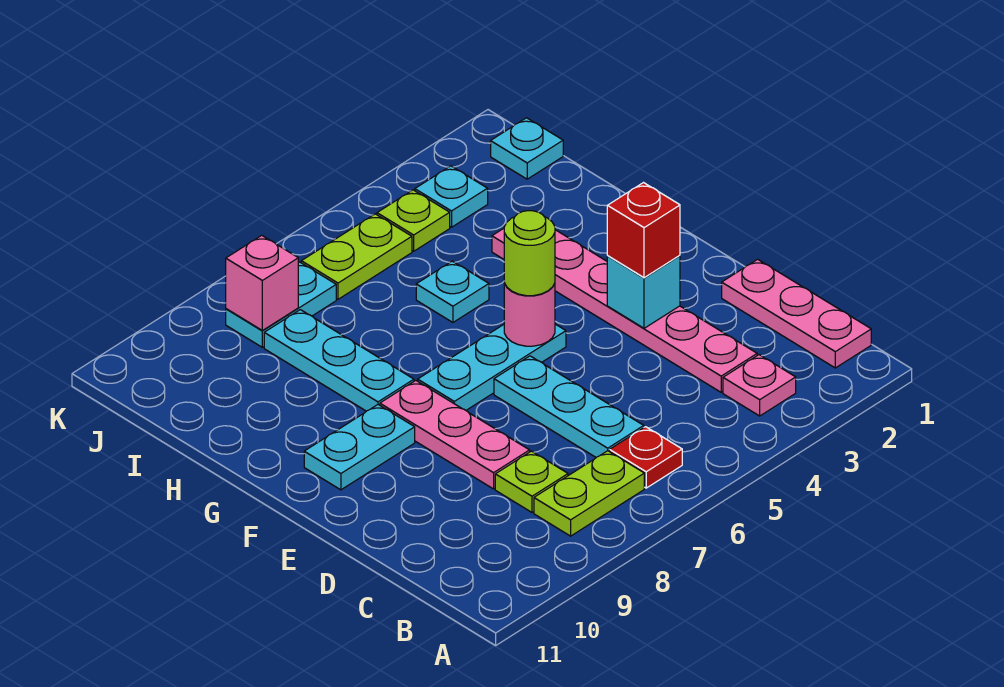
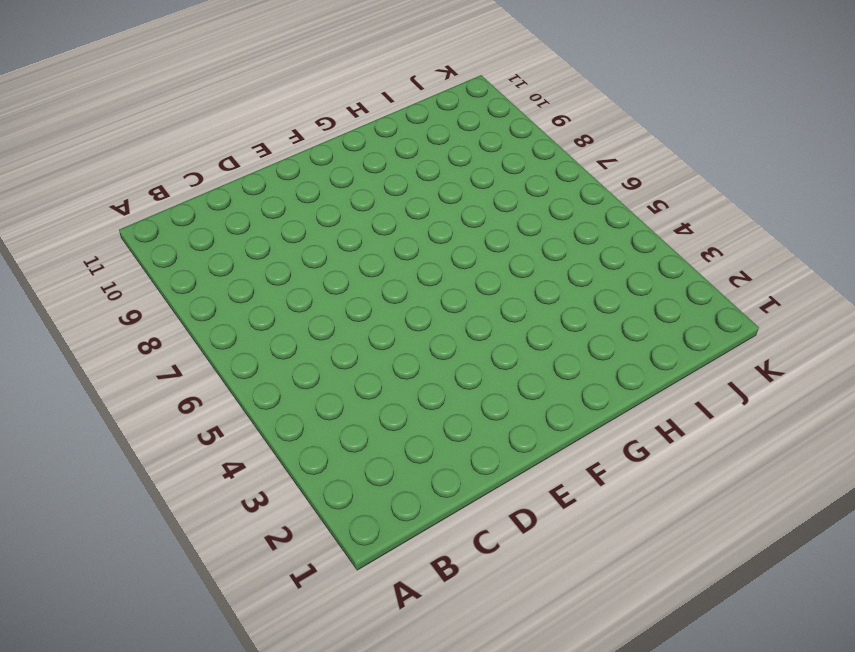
none -> pink 1x3 plate [722,259,871,368]
none -> pink 1x1 plate [723,355,796,416]
none -> red 1x1 plate [610,427,682,488]

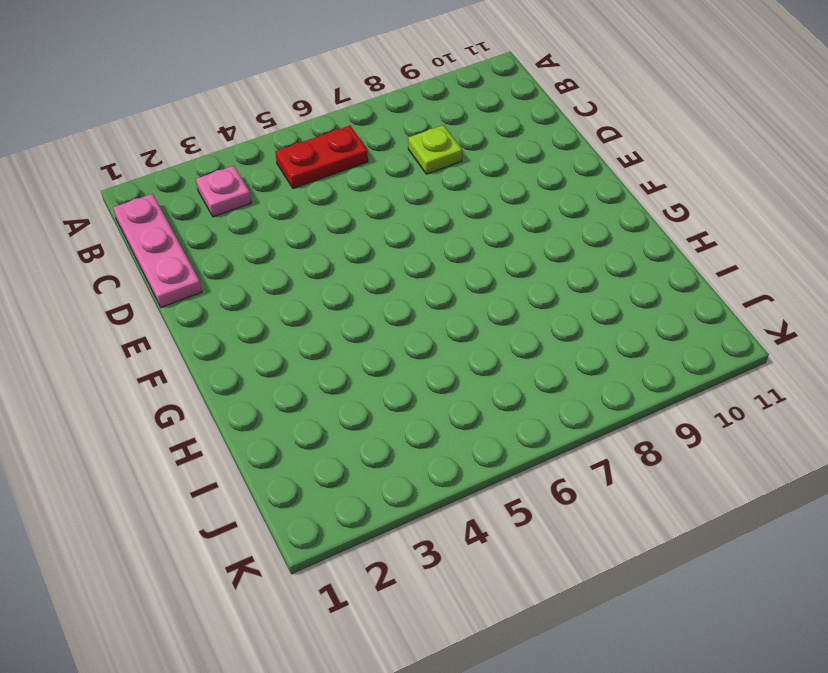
red 1x2 plate [275,126,368,188] -> red 1x1 plate [610,427,682,488]
none -> lime 1x2 plate [534,451,644,536]
none -> pink 1x6 plate [492,228,757,392]
none -> cyan 1x3 plate [494,356,644,457]

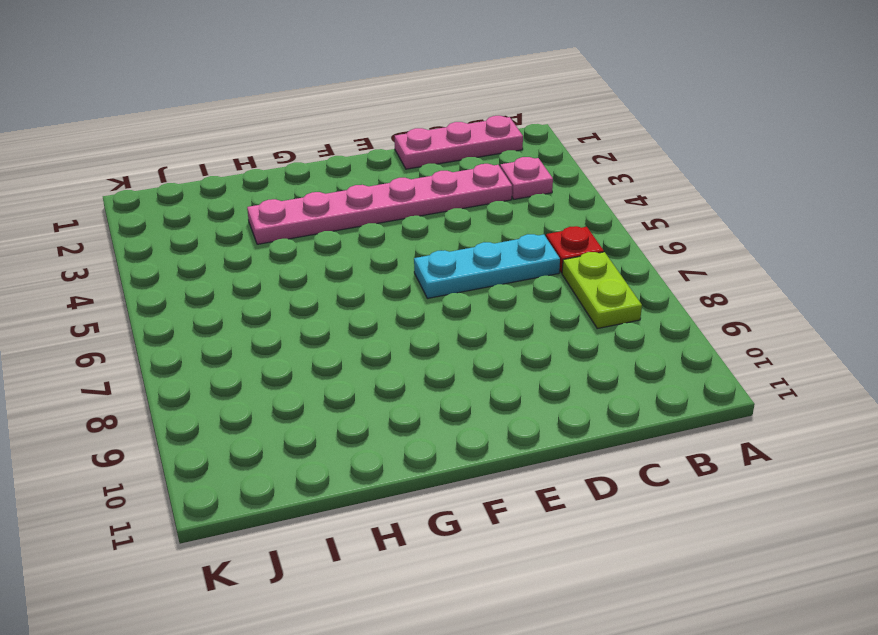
none -> lime 1x1 plate [495,451,568,512]
none -> pink 1x3 plate [380,381,530,489]
none -> cyan 1x3 plate [418,324,566,410]

